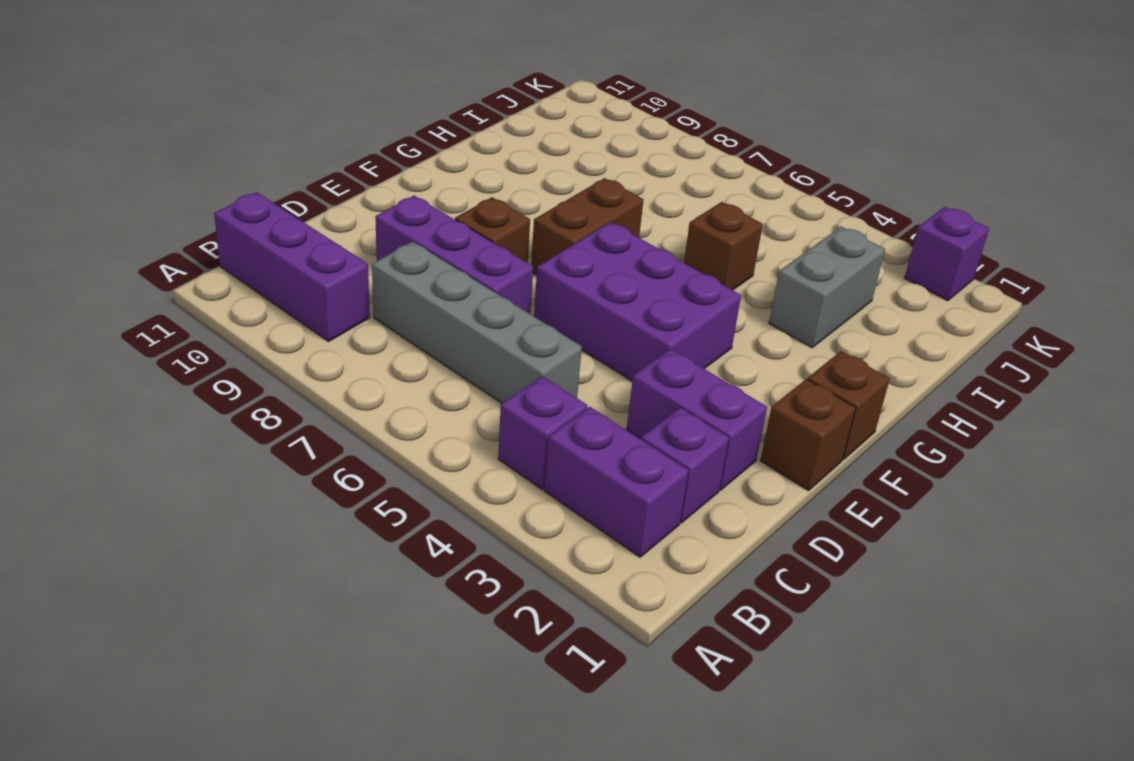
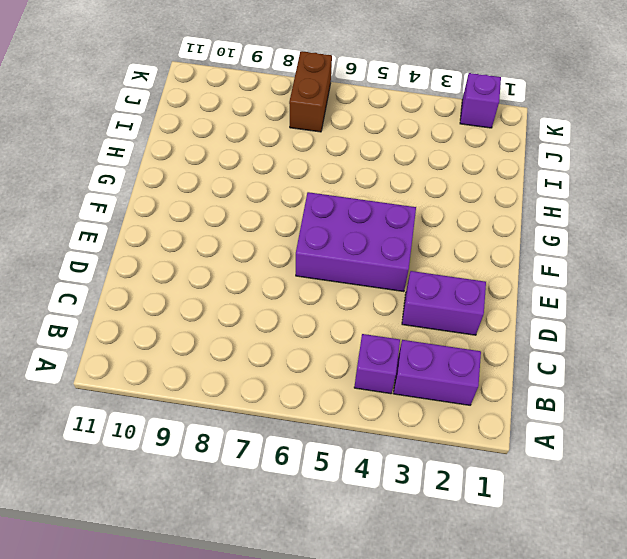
brown 1x2 brick [289,51,332,132] -> brown 1x2 brick moved to [531,178,644,275]
none -> purple 1x3 brick [214,192,370,342]
none -> purple 1x1 brick [641,408,729,523]
none -> grey 1x4 brick [372,241,582,403]

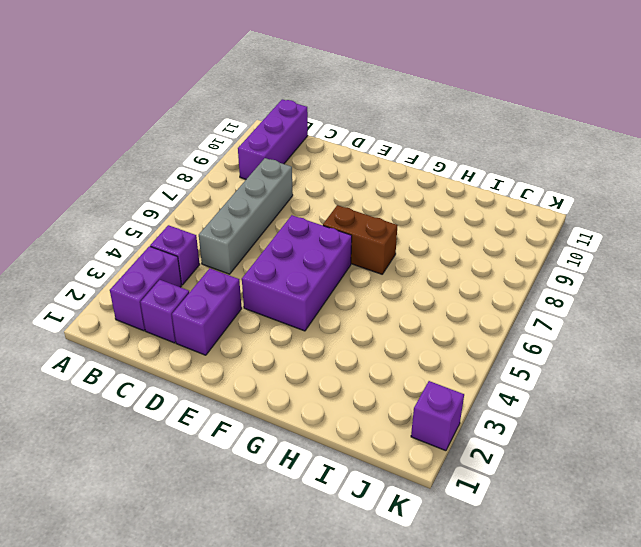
none -> purple 1x3 brick [375,196,533,314]
none -> brown 1x1 brick [760,379,856,491]
none -> brown 1x1 brick [455,197,530,263]

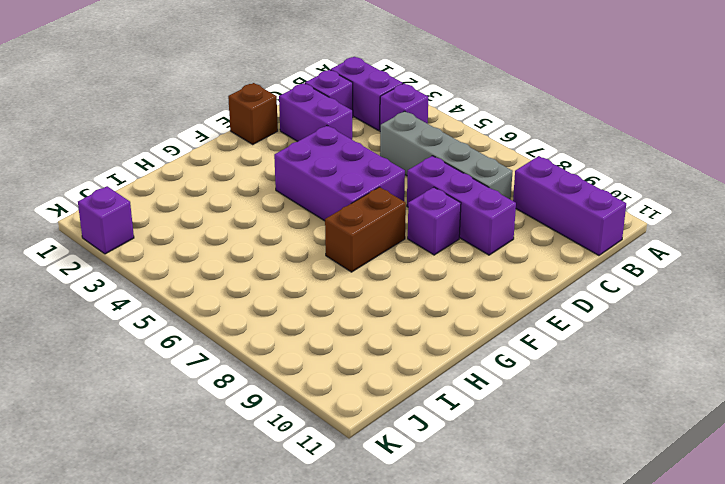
purple 1x1 brick [408,187,461,255] -> brown 1x1 brick [455,197,530,263]
none -> brown 1x1 brick [808,351,890,460]
none -> grey 1x2 brick [769,227,885,348]
none -> brown 1x1 brick [684,202,763,290]

